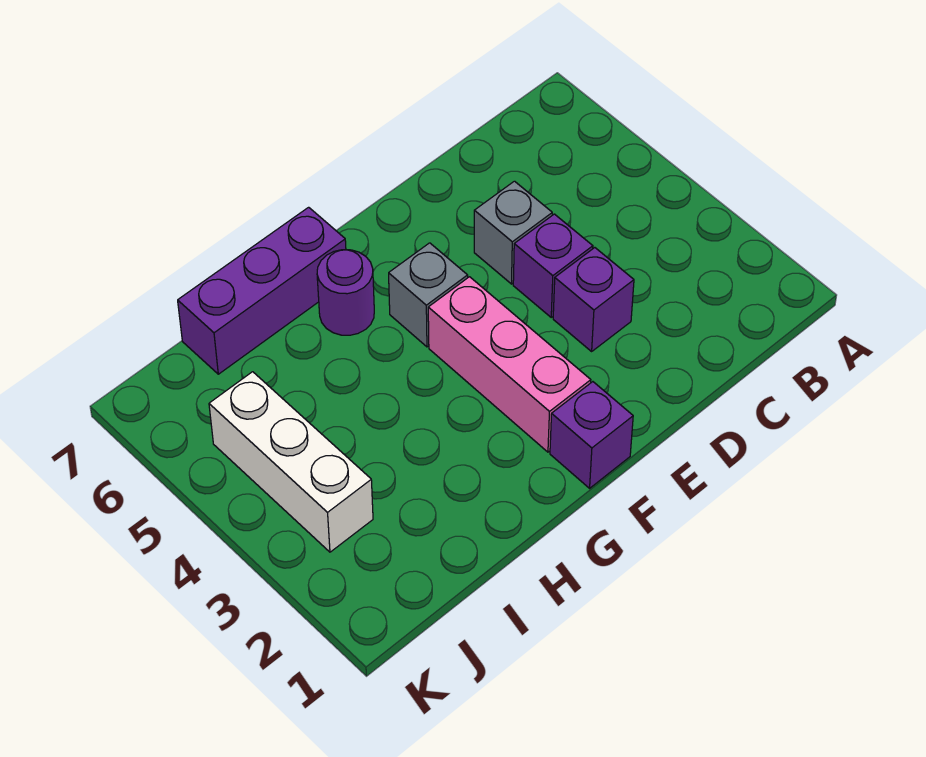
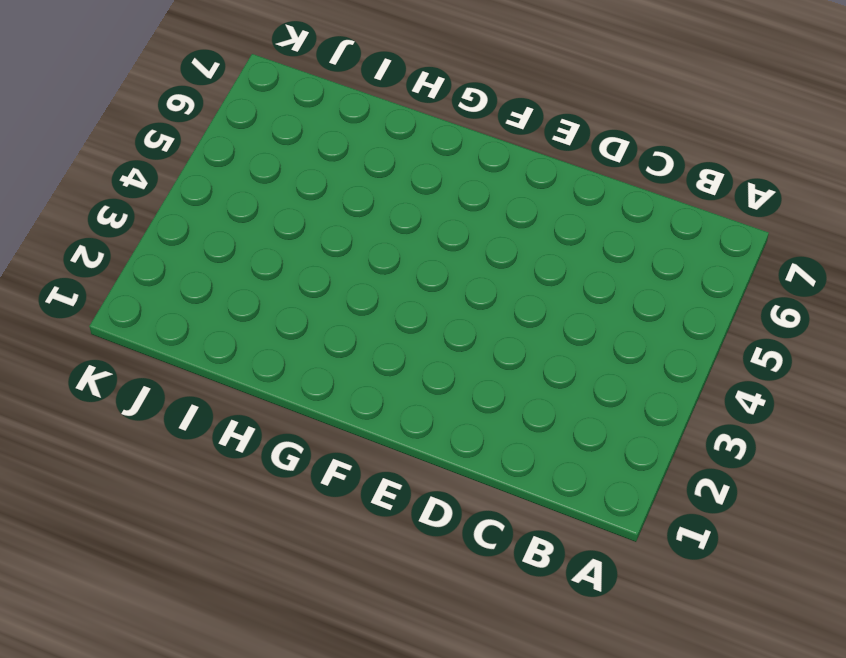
none -> purple 1x1 brick [553,248,634,351]
none -> purple 1x1 brick [513,214,593,317]

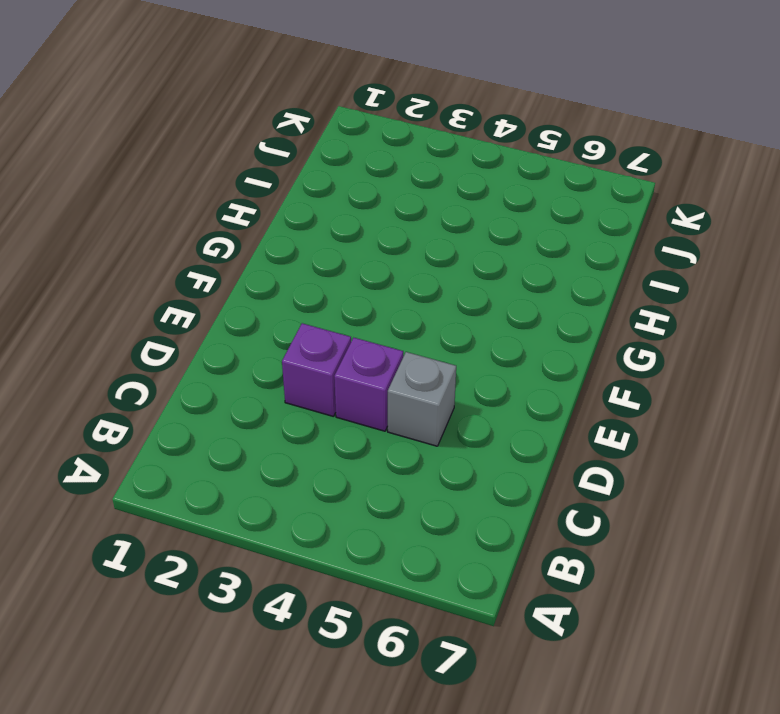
none -> purple 1x1 brick [550,382,633,488]
none -> pink 1x3 brick [428,277,591,452]

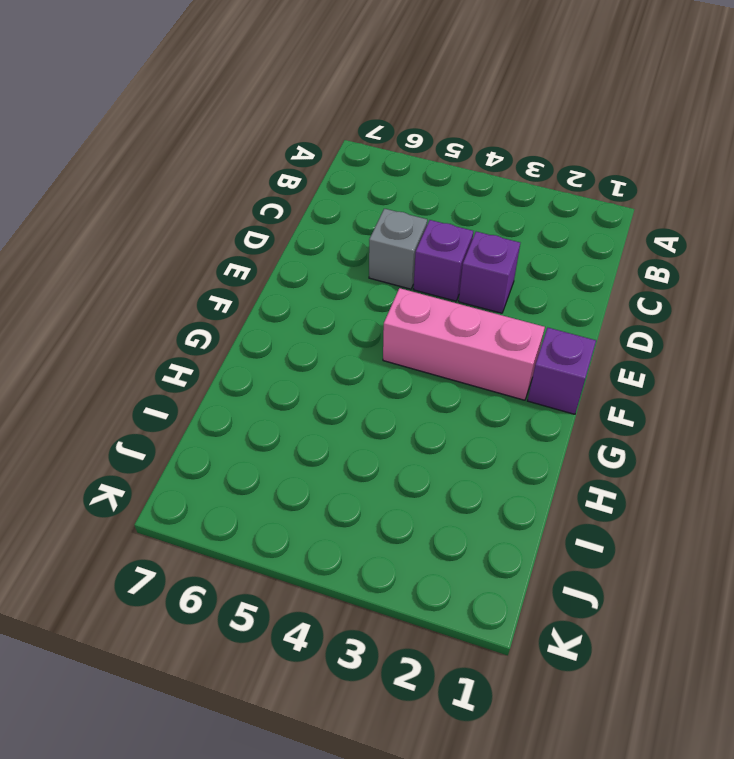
none -> grey 1x1 brick [389,243,468,347]
none -> purple 1x1 round brick [317,250,374,335]

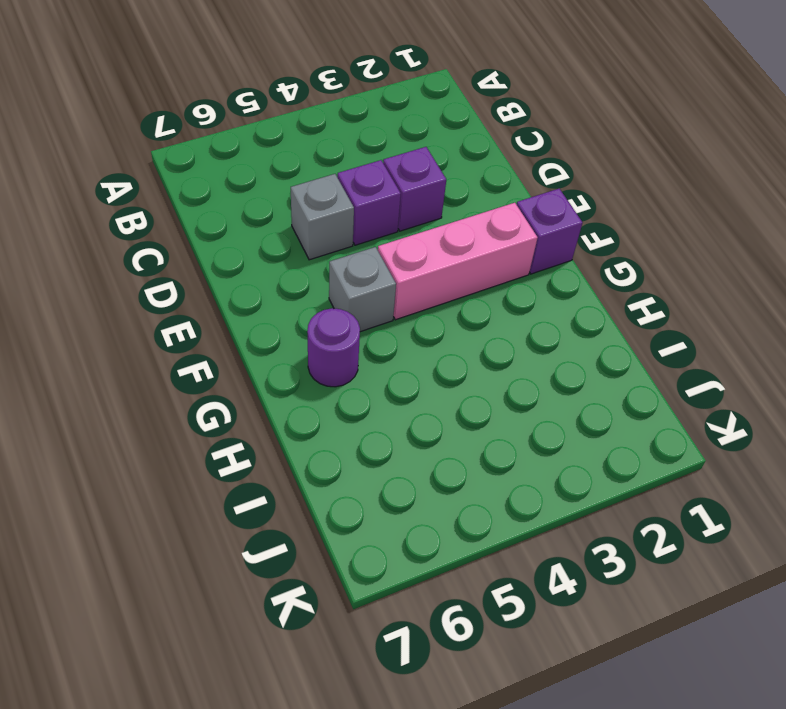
none -> purple 1x3 brick [178,207,346,374]
none -> white 1x3 brick [209,372,373,552]

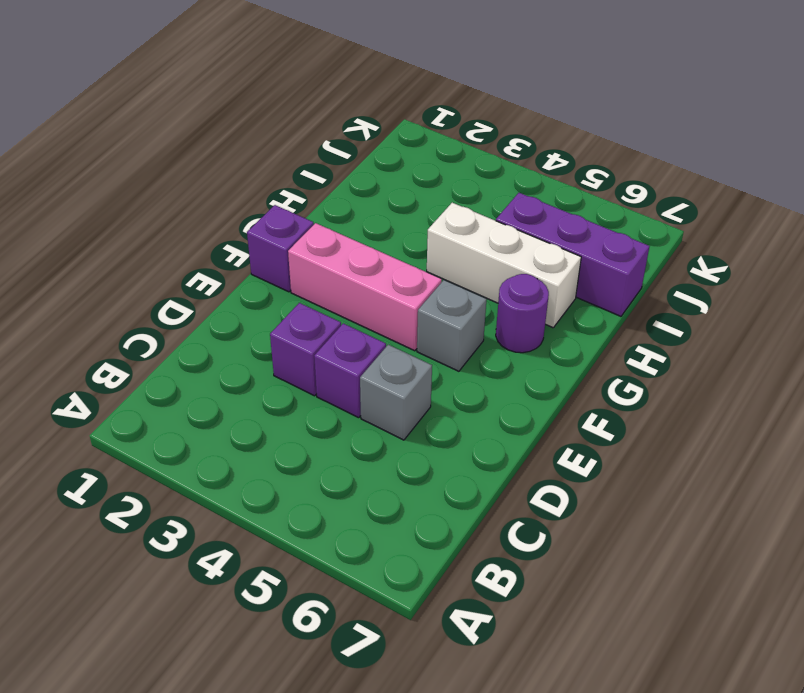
white 1x3 brick [427,203,581,328] -> white 1x3 brick moved to [209,372,373,552]
purple 1x3 brick [496,193,649,316] -> purple 1x3 brick turned to [178,207,346,374]

